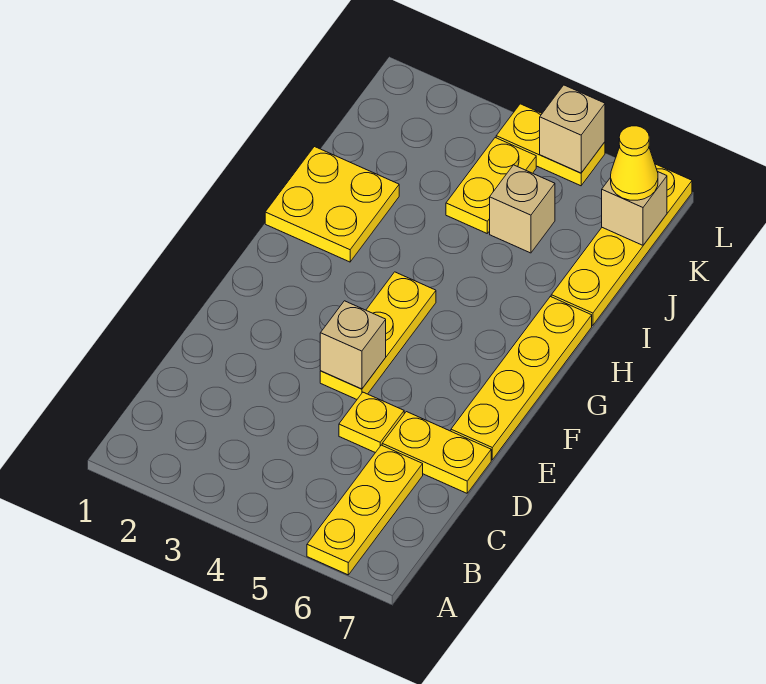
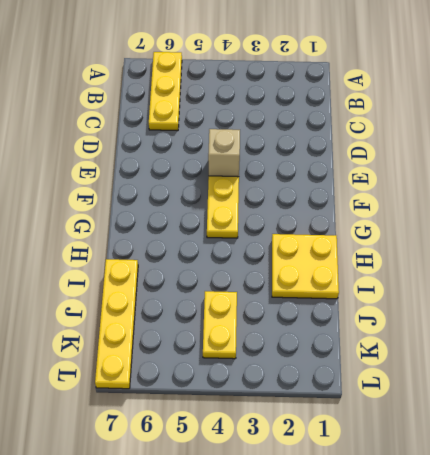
none -> yellow 1x1 plate [339,392,404,453]
none -> yellow 1x2 plate [382,412,491,493]
none -> yellow 1x4 plate [451,296,592,460]

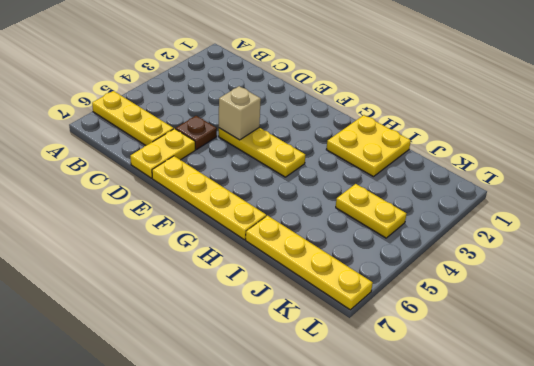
brown 1x1 plate [176,116,217,150] -> yellow 1x1 plate [339,392,404,453]
none -> tan 1x1 brick [490,165,555,253]
none -> yellow 1x2 plate [496,104,605,186]
none -> tan 1x1 brick [602,171,667,245]

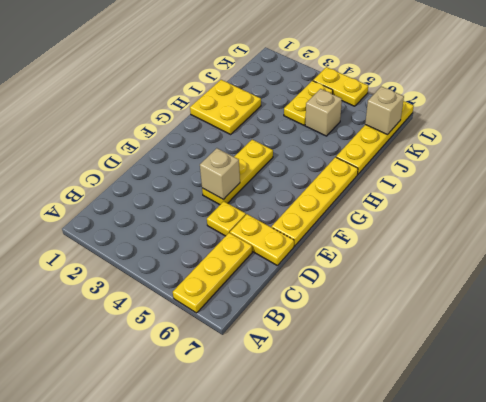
none -> tan 1x1 brick [540,85,605,173]
none -> yellow 1x1 cone [611,126,658,200]

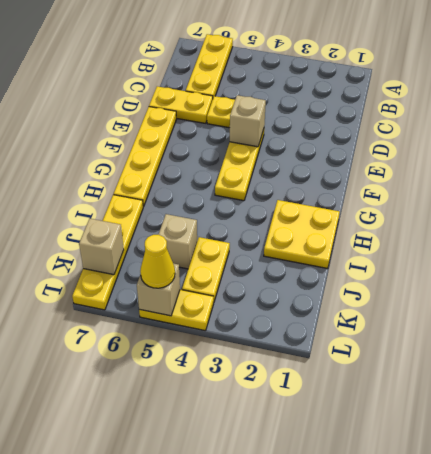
yellow 1x1 cone [140,235,175,288] -> yellow 1x1 cone moved to [611,126,658,200]

